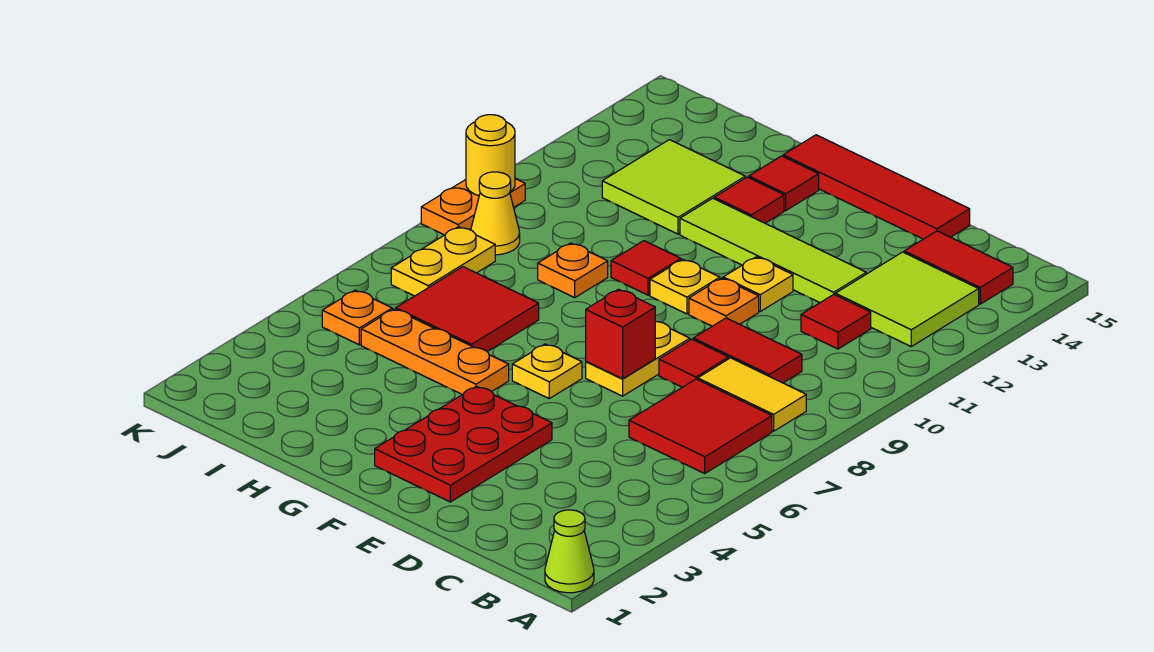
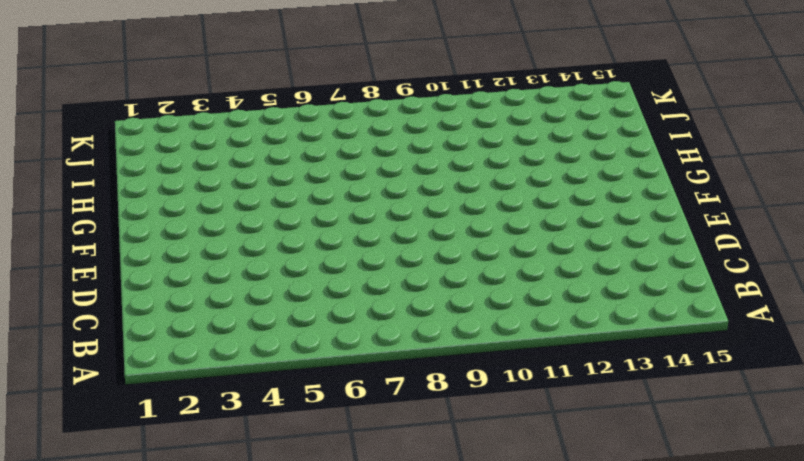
none -> lime 1x1 cone [545,510,594,593]
none -> red 2x2 tile [629,379,772,473]
none -> yellow 1x2 tile [698,358,806,431]

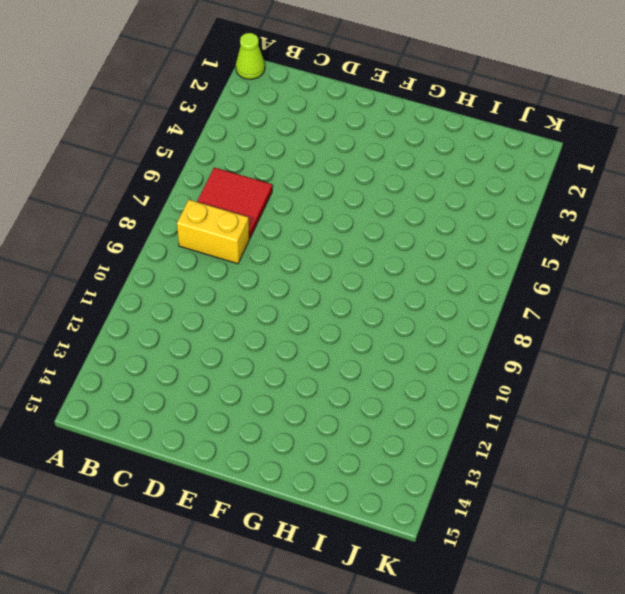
yellow 1x2 brick [177,200,249,264] -> yellow 1x2 tile [698,358,806,431]
none -> lime 2x2 tile [835,252,979,346]
none -> red 1x2 tile [904,231,1013,304]
none -> red 1x2 tile [693,318,802,383]

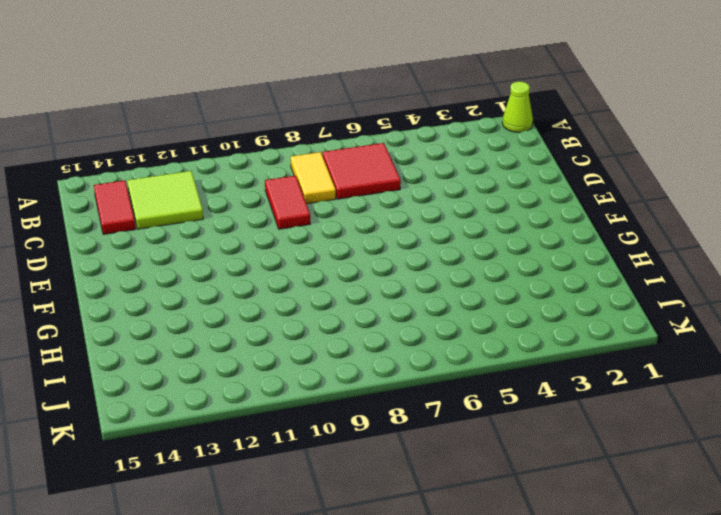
none -> red 1x1 tile [801,294,871,349]
none -> red 1x1 tile [659,339,729,387]
none -> lime 1x4 tile [680,198,866,302]

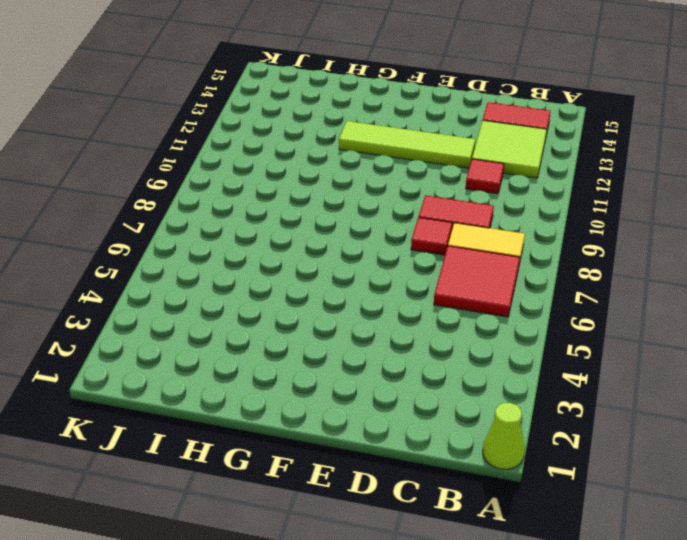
none -> red 1x4 tile [783,135,970,239]
none -> red 2x3 plate [375,386,552,502]
none -> yellow 1x2 plate [586,322,690,396]

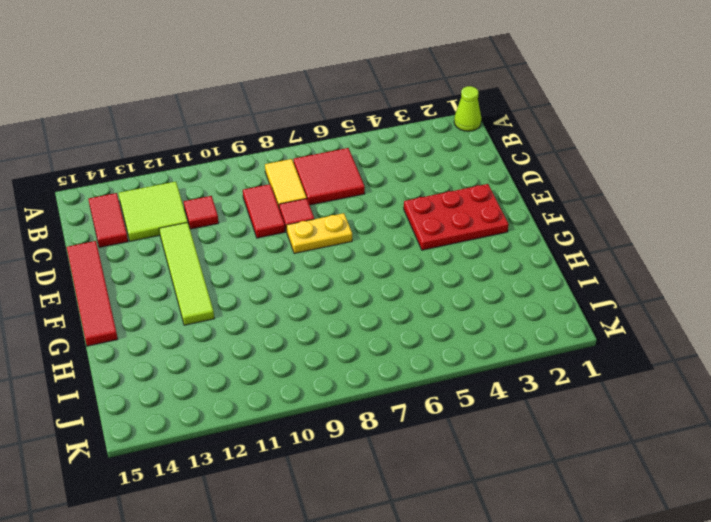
none -> orange 1x1 plate [689,278,759,326]
none -> yellow 1x1 plate [723,257,793,311]
none -> yellow 1x1 plate [512,344,582,398]

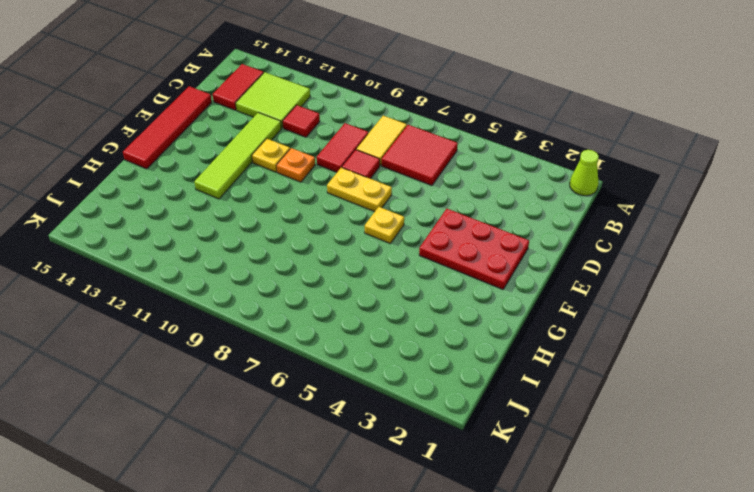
none -> yellow 1x1 plate [650,259,720,314]
none -> orange 1x3 plate [361,309,509,395]
none -> red 1x1 tile [611,241,681,295]

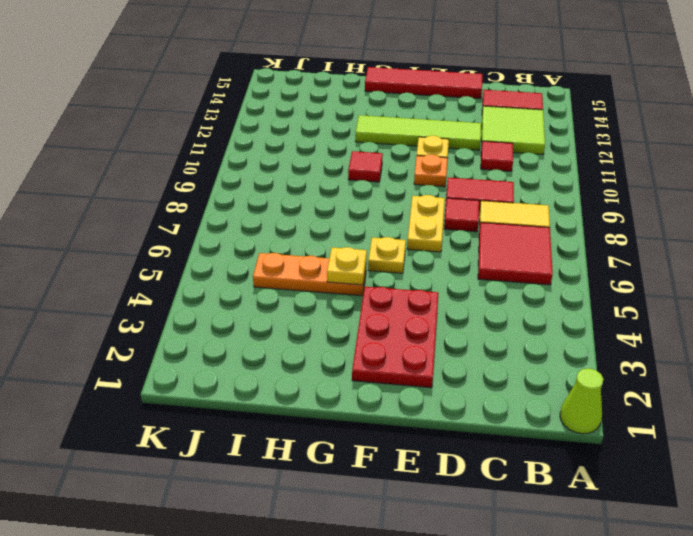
yellow 1x1 plate [327,247,367,285] -> yellow 1x1 plate moved to [650,259,720,314]
none -> red 1x1 tile [714,177,784,223]
none -> red 1x1 tile [749,156,819,210]
none -> red 2x2 tile [396,267,539,352]

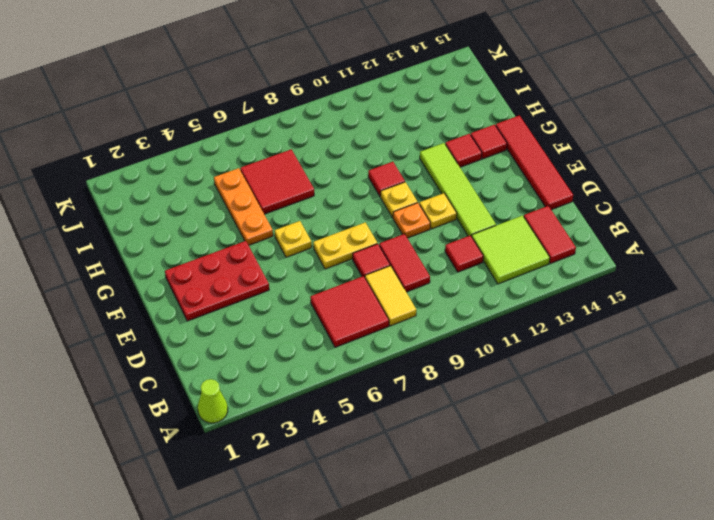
none -> orange 1x1 plate [538,243,608,297]
none -> lime 2x2 tile [602,140,745,234]
none -> orange 1x1 plate [322,290,392,345]

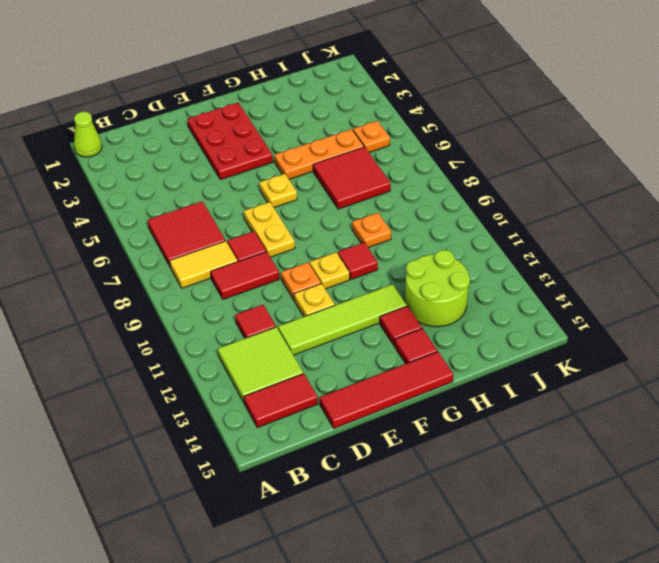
lime 2x2 round brick [405,250,470,327] -> lime 2x2 tile [602,140,745,234]
none -> yellow 1x2 plate [391,227,495,296]
none -> yellow 1x1 cone [471,172,520,255]
none -> orange 1x2 plate [421,179,525,235]

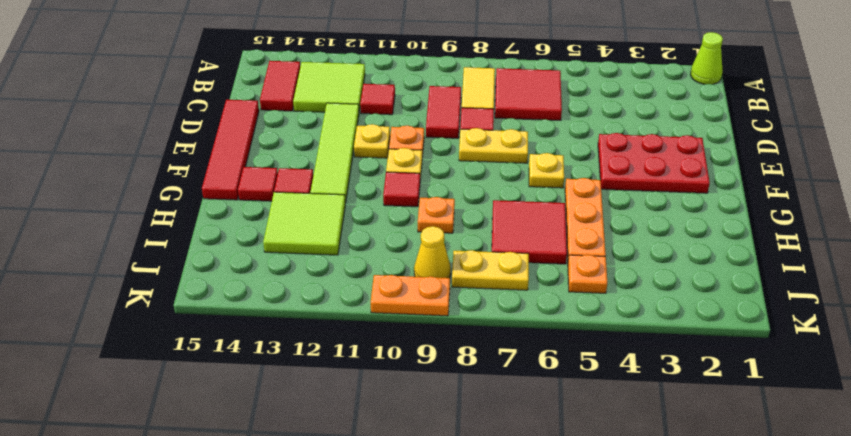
none -> red 1x1 brick [586,289,655,379]
none -> yellow 1x1 round brick [466,115,515,196]

